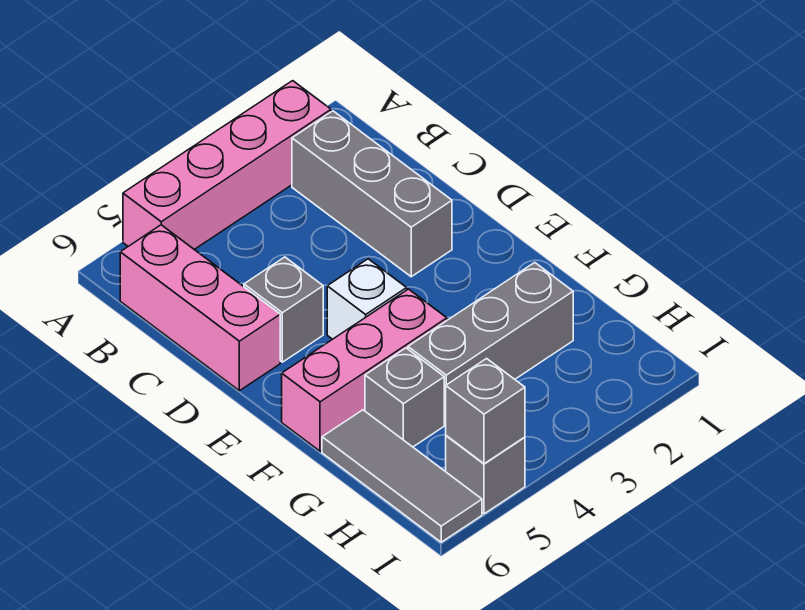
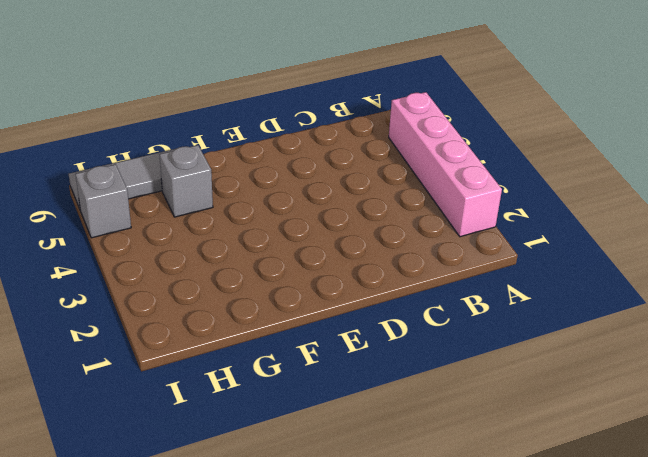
none -> grey 1x3 brick [292,111,452,277]
none -> pink 1x3 brick [120,225,280,391]

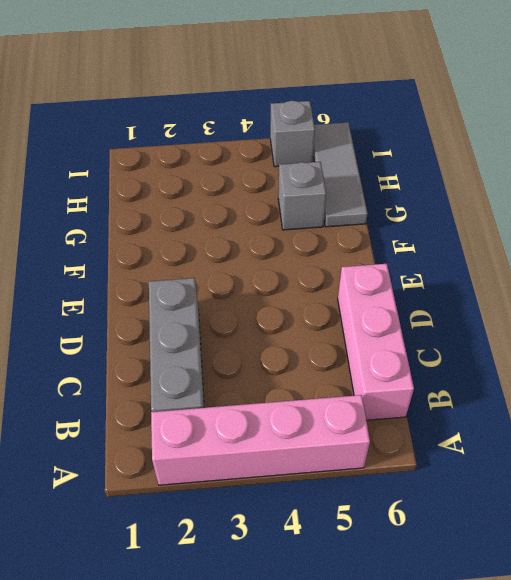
none -> grey 1x1 brick [244,257,323,362]
none -> white 1x1 brick [327,259,407,339]

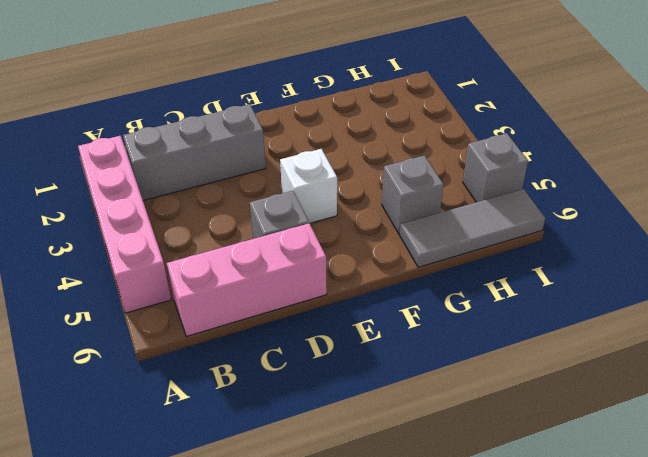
none -> pink 1x3 brick [282,289,447,451]
none -> grey 1x3 brick [408,263,573,424]

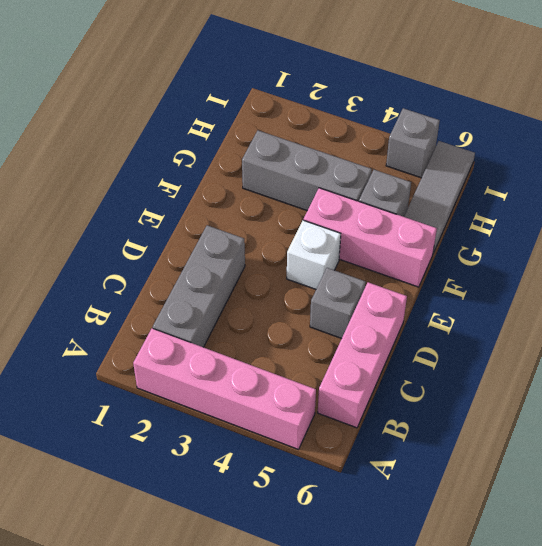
none -> grey 1x1 brick [446,359,525,464]

